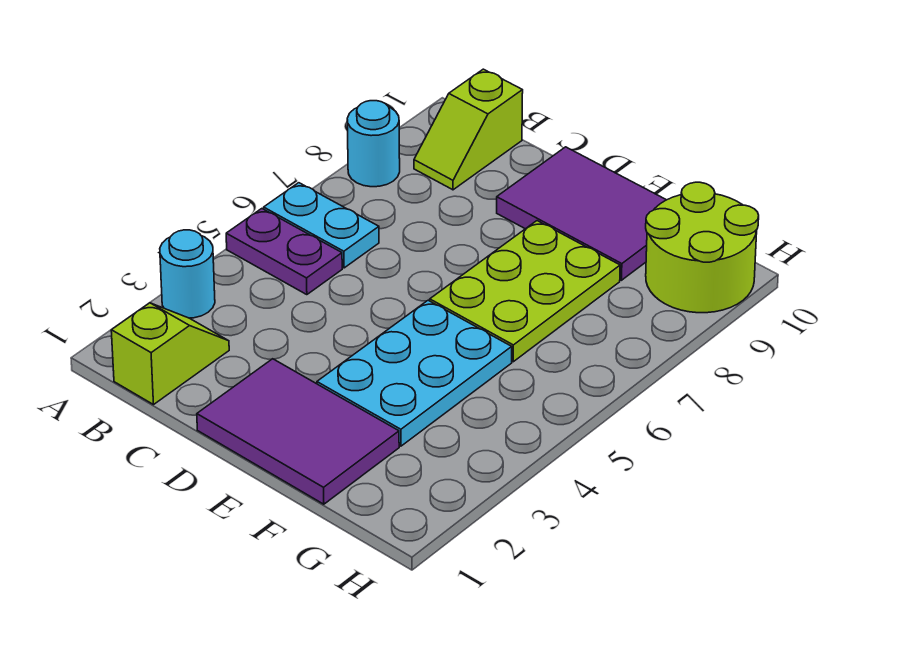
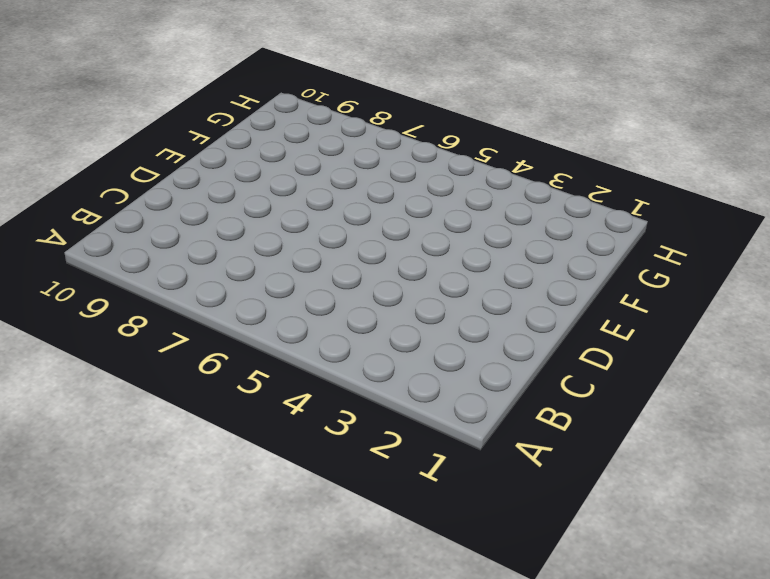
none -> cyan 1x1 round brick [160,230,215,318]
none -> purple 1x2 plate [226,209,342,295]

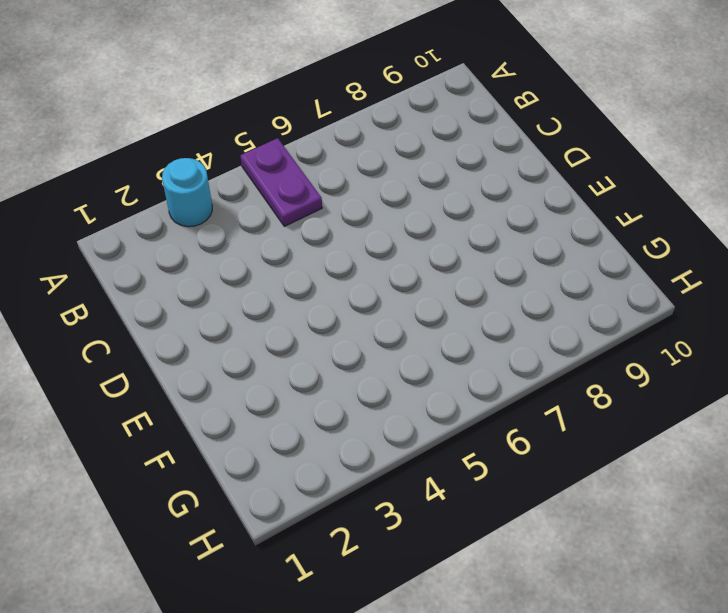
none -> cyan 1x2 plate [264,183,379,268]
none -> cyan 1x1 round brick [347,101,400,187]

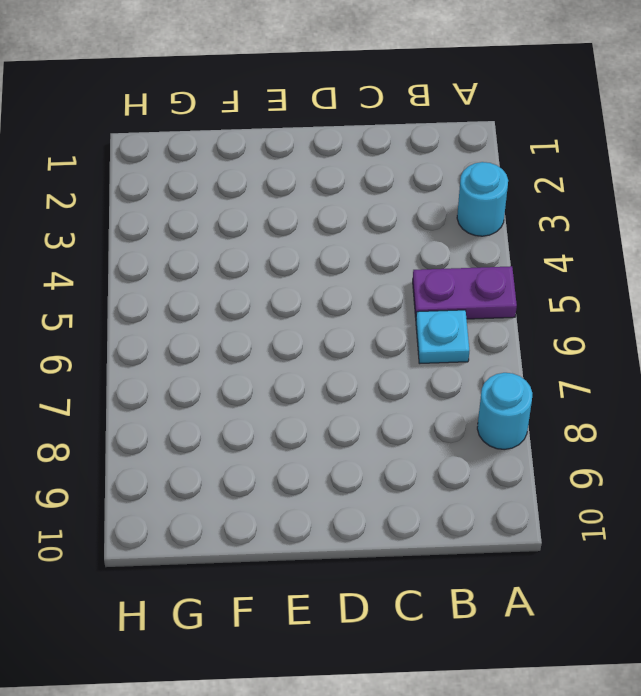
cyan 1x1 plate [416,310,469,364] -> cyan 1x2 plate [264,183,379,268]
none -> lime 1x2 slope [111,303,229,405]
none -> lime 1x2 slope [414,69,523,190]

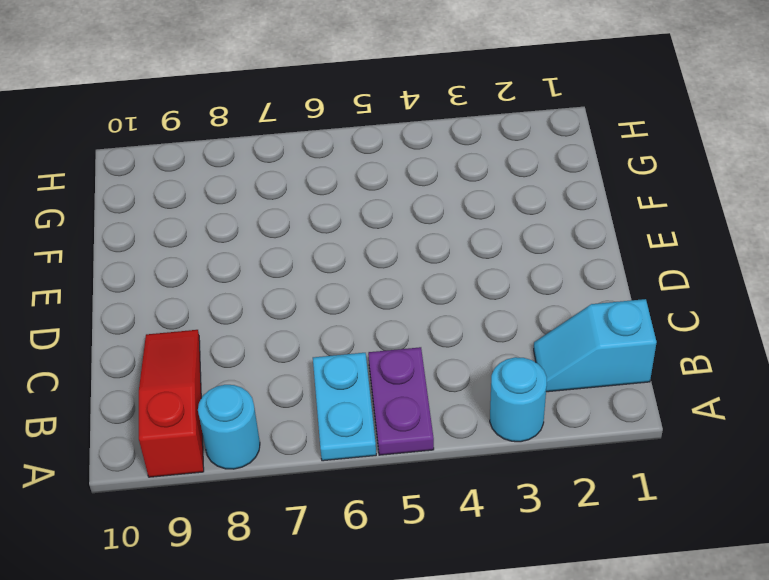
red 1x3 slope [139,330,204,477] -> lime 1x2 slope [414,69,523,190]
cyan 1x2 slope [534,299,657,392] -> lime 1x2 slope [111,303,229,405]
none -> purple 2x3 tile [197,359,399,504]
none -> purple 2x3 tile [497,147,666,280]

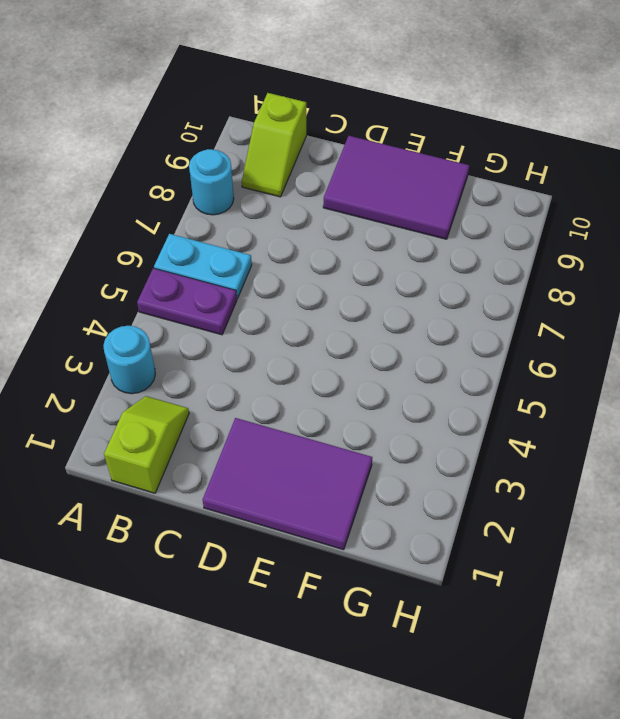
none -> cyan 2x3 plate [317,300,512,446]
none -> lime 2x3 plate [430,221,620,362]

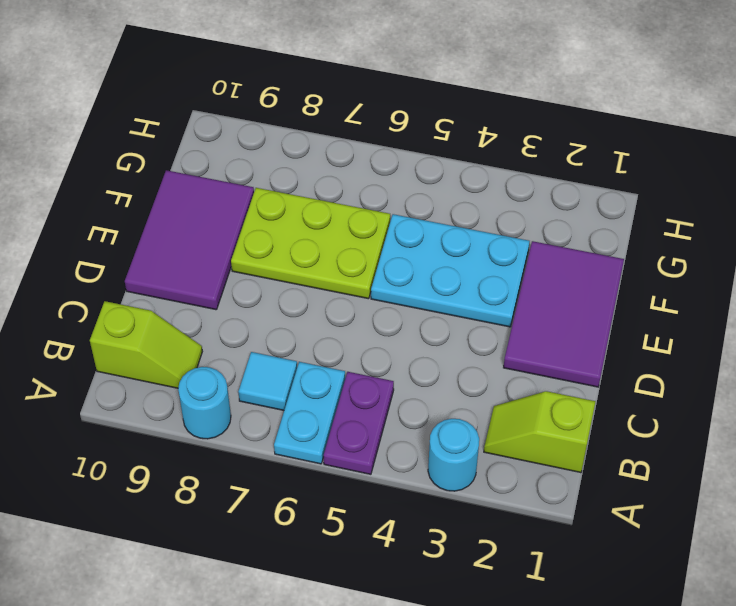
cyan 1x1 tile [238,352,297,410] -> none
none -> lime 2x2 round brick [646,182,759,313]

